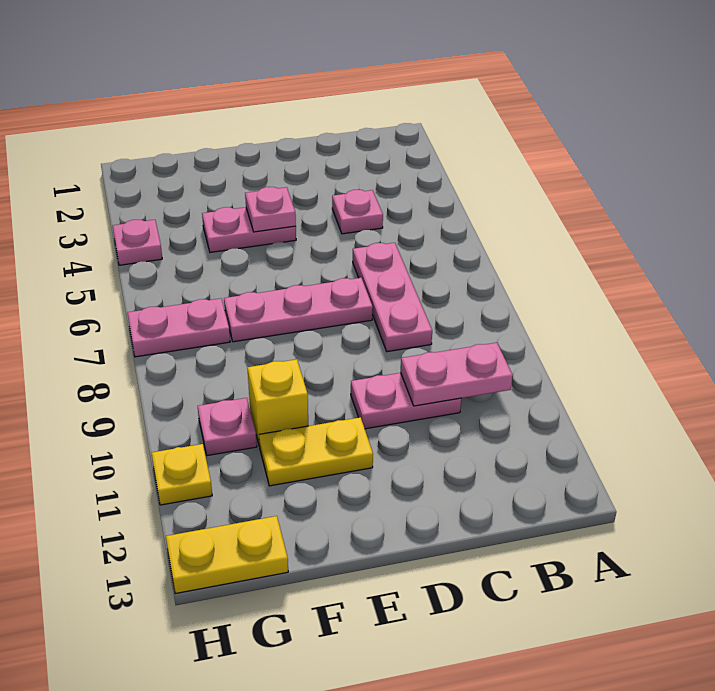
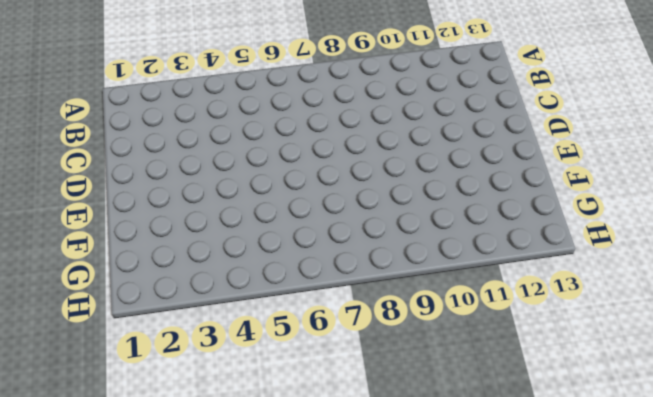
none -> pink 1x1 plate [332,190,383,234]
none -> pink 1x3 plate [353,243,432,352]
none -> pink 1x2 plate [351,373,461,429]

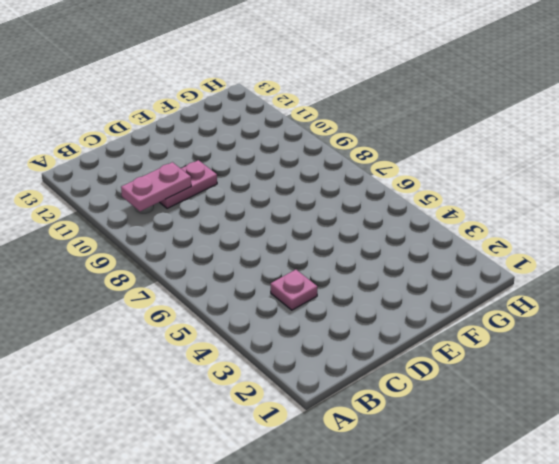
none -> pink 1x3 plate [353,243,432,352]
none -> pink 1x3 plate [224,278,373,342]
none -> pink 1x2 plate [202,207,296,252]

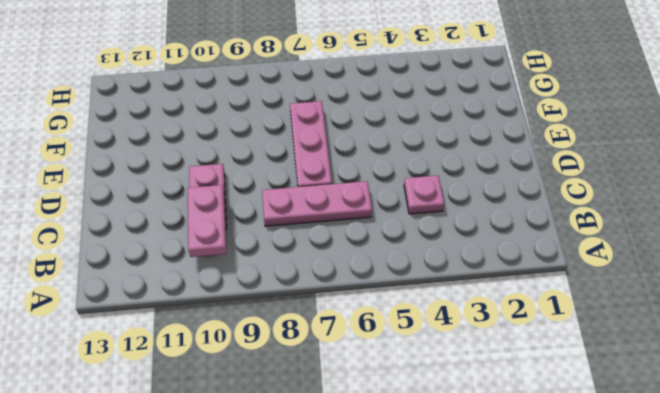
none -> pink 1x2 plate [202,207,296,252]
none -> yellow 1x2 plate [259,417,373,486]
none -> yellow 1x1 brick [247,359,308,446]

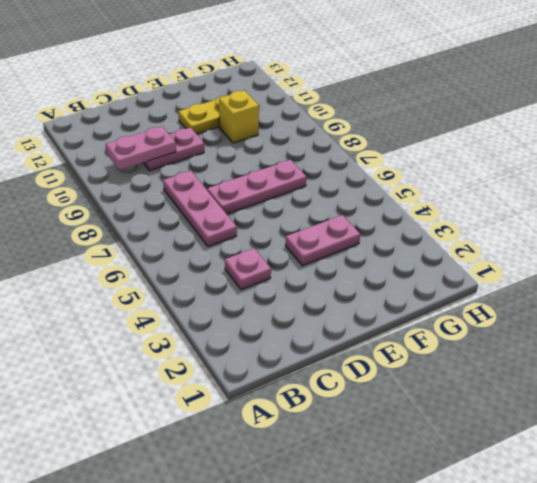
none -> pink 1x2 plate [128,298,230,357]
none -> pink 1x1 plate [198,398,257,456]
none -> yellow 1x2 plate [166,516,288,594]

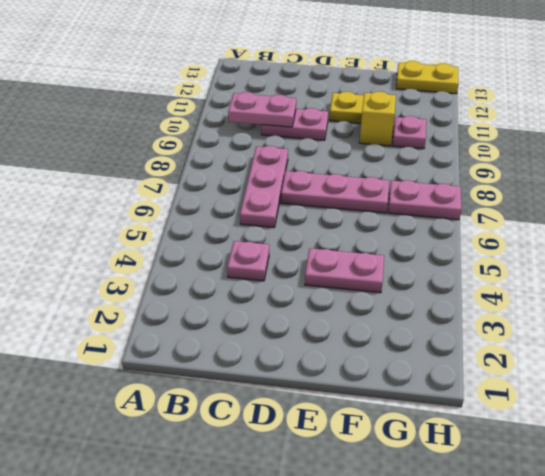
none -> pink 1x1 plate [113,220,162,265]
none -> yellow 1x1 plate [152,444,212,505]
none -> pink 1x1 plate [245,187,296,232]

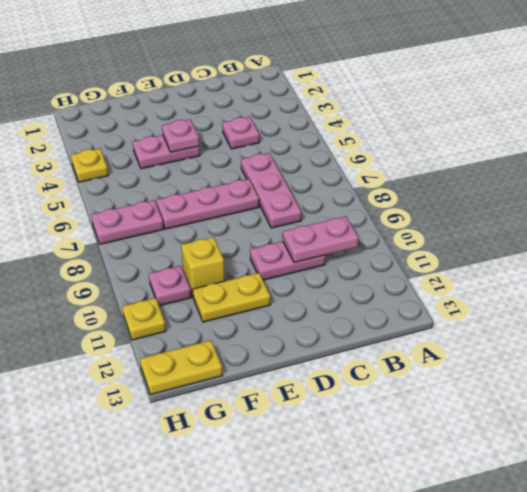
yellow 1x1 plate [71,149,108,182] -> pink 1x1 plate [113,220,162,265]

